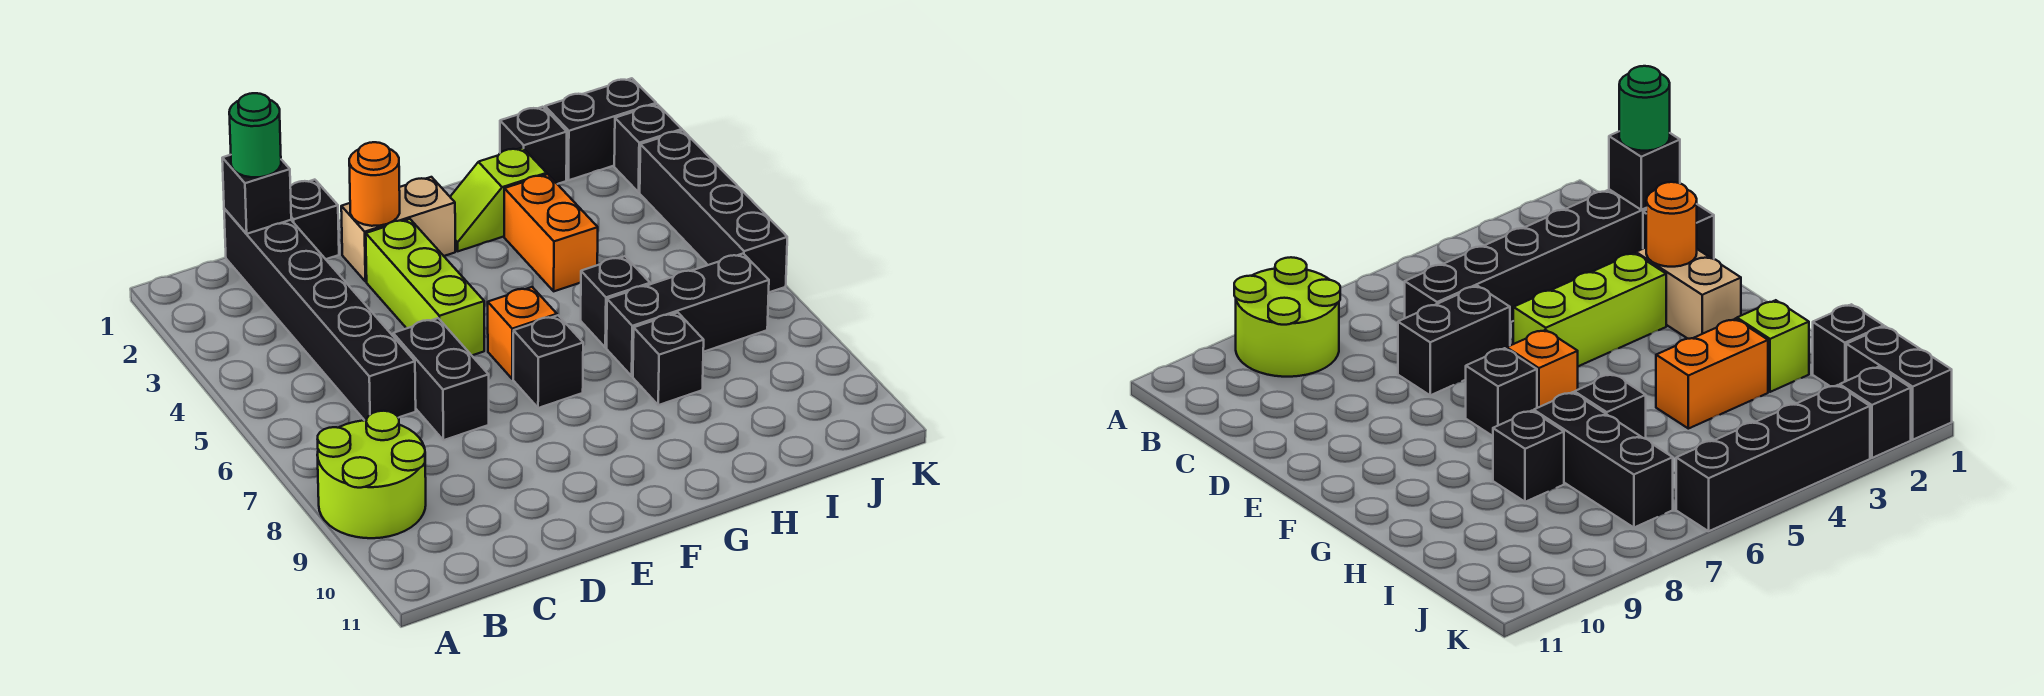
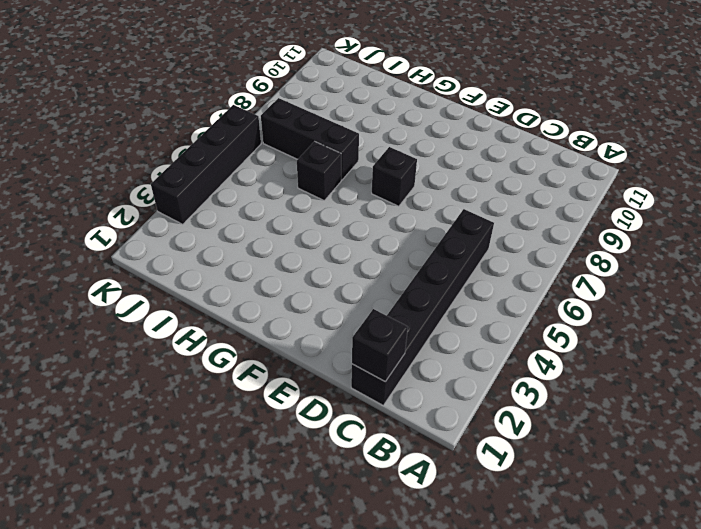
none -> lime 2x2 round brick [317,411,426,538]
none -> black 1x1 brick [290,180,339,259]
none -> black 1x2 brick [393,318,489,440]

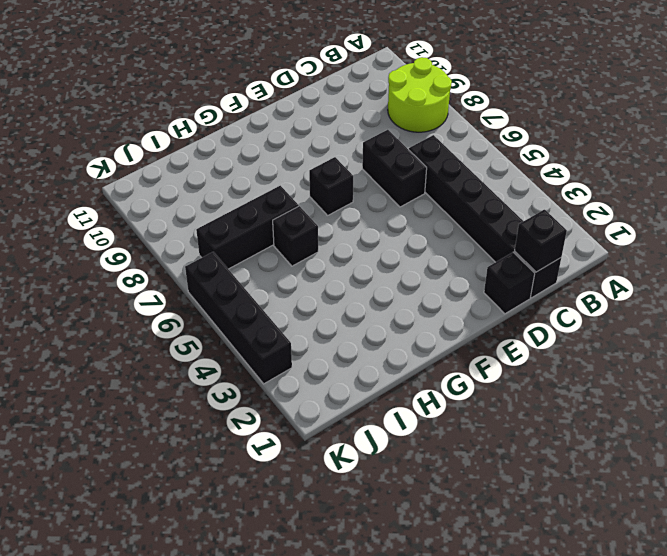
none -> tan 1x2 brick [341,177,455,282]
none -> lime 1x3 brick [366,219,484,355]
none -> orange 1x1 brick [488,287,557,379]

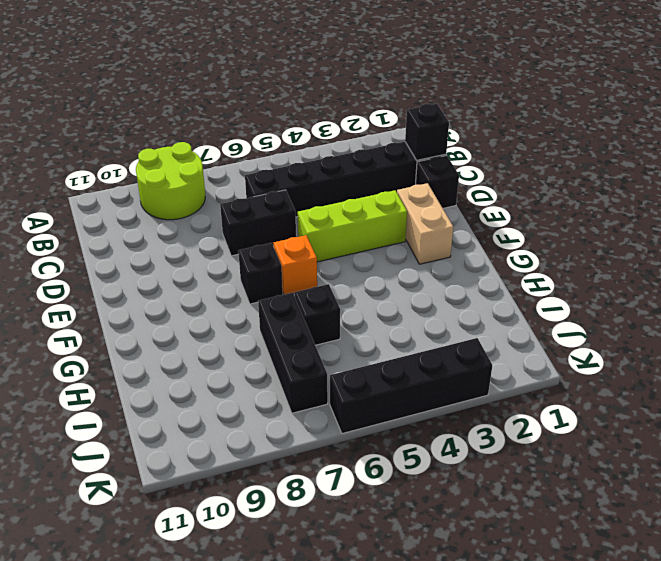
none -> lime 1x2 slope [450,148,547,251]
none -> orange 1x2 brick [504,174,598,291]
none -> black 1x1 brick [633,313,704,405]

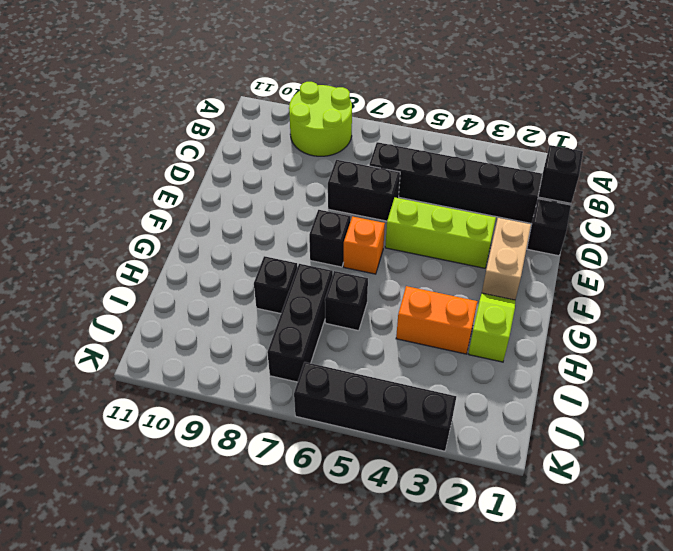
none -> black 1x1 brick [500,107,567,184]
none -> black 1x2 brick [545,78,656,180]
none -> black 1x1 brick [614,104,682,192]

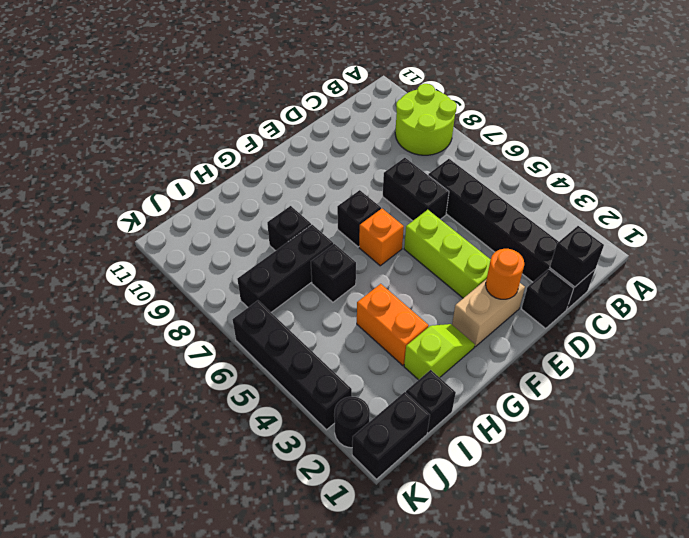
black 1x1 round brick [334,397,370,448] -> black 1x1 brick [614,104,682,192]
none -> green 1x1 round brick [229,93,281,177]

